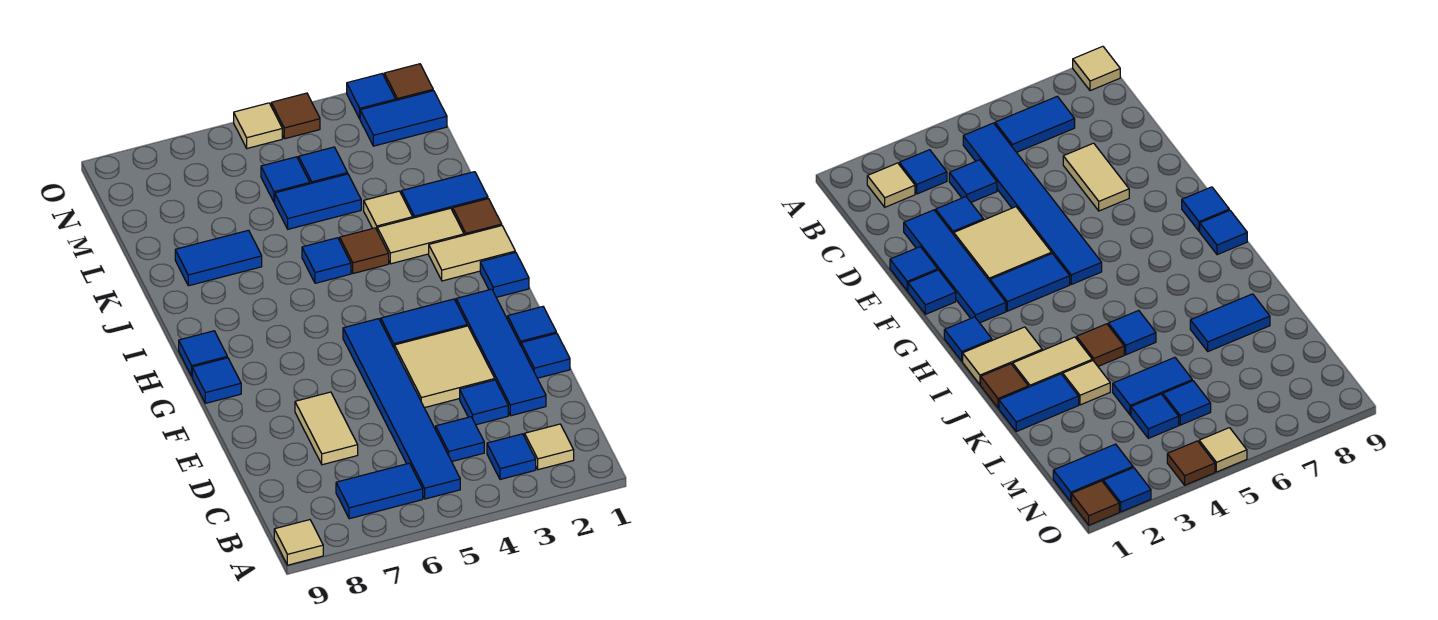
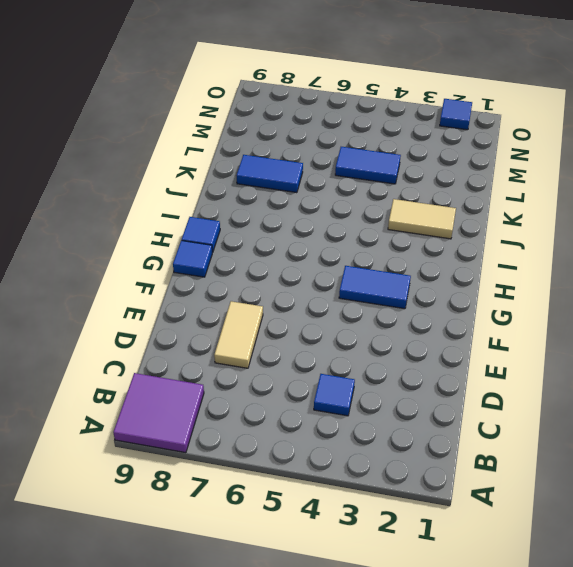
purple 2x2 tile [113,373,204,453] -> tan 1x1 tile [274,520,323,565]
none -> tan 1x1 tile [525,424,574,470]
none -> blue 1x1 tile [487,434,536,479]
none -> blue 1x6 tile [343,319,460,499]
none -> blue 1x2 tile [336,463,423,519]

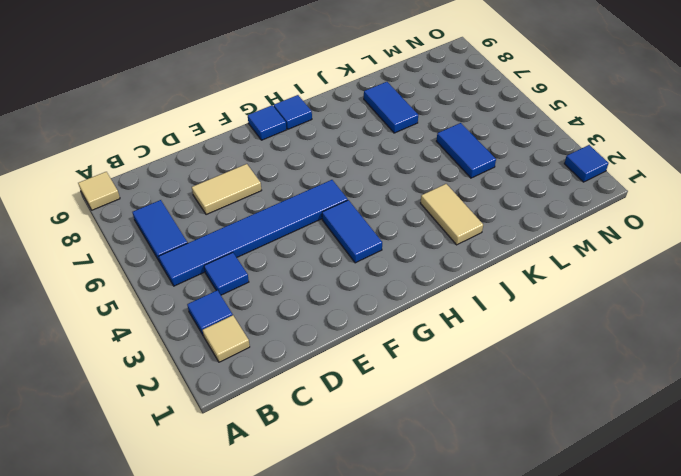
none -> blue 1x4 tile [456,289,546,416]
none -> blue 1x1 tile [460,380,508,425]
none -> blue 1x1 tile [521,333,570,378]
none -> tan 2x2 tile [394,326,495,408]

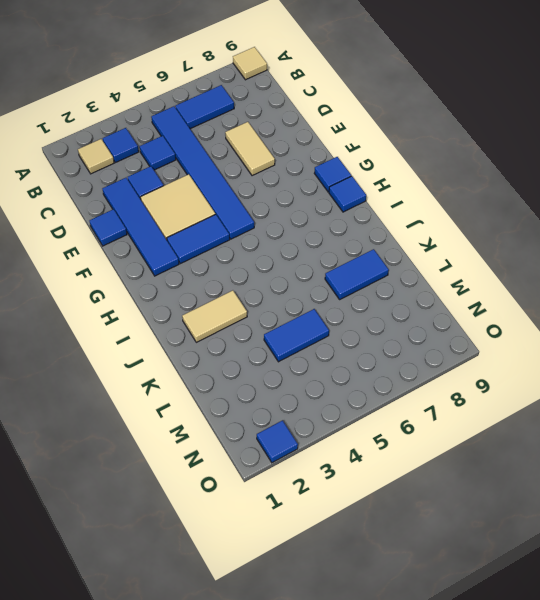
none -> blue 1x1 tile [508,307,556,345]
none -> blue 1x1 tile [480,252,529,297]
none -> tan 1x2 tile [429,226,515,281]
none -> brown 1x1 tile [453,199,502,235]

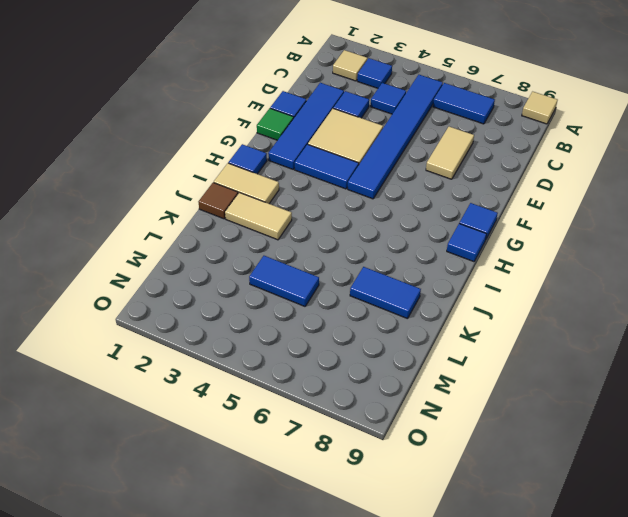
green 1x1 tile [257,108,294,140] -> blue 1x1 tile [508,307,556,345]
none -> brown 1x1 tile [340,228,389,273]
none -> blue 1x1 tile [302,238,351,283]
none -> blue 1x2 tile [401,172,488,218]
none -> tan 1x1 tile [364,191,413,229]

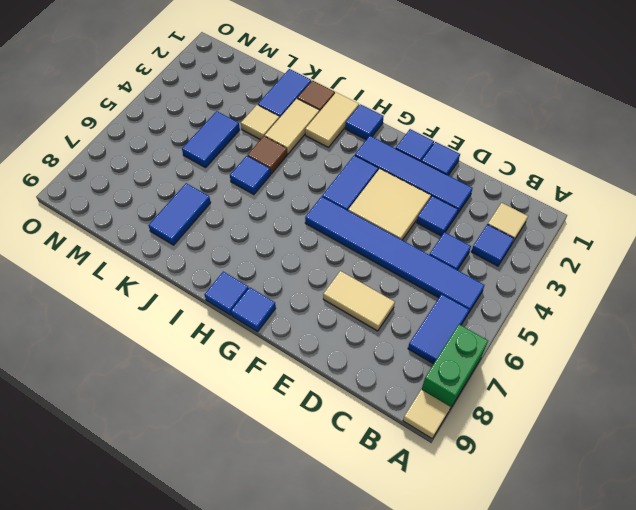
green 1x2 brick [422,324,488,409] -> none
none -> blue 1x1 tile [299,147,348,184]
none -> blue 1x1 tile [261,157,310,202]
none -> blue 1x2 tile [360,91,447,146]
none -> brown 1x1 tile [384,64,433,100]

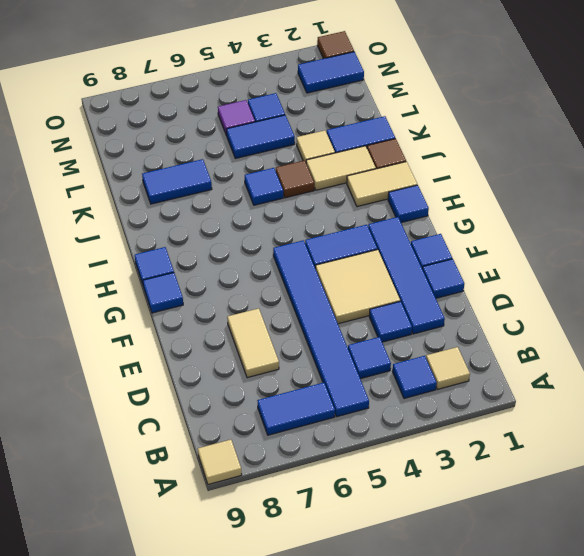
purple 1x1 tile [218,100,255,136] -> blue 1x1 tile [261,157,310,202]
none -> blue 1x1 tile [347,74,396,119]
none -> brown 1x1 tile [271,93,320,139]
none -> tan 1x1 tile [234,103,282,148]

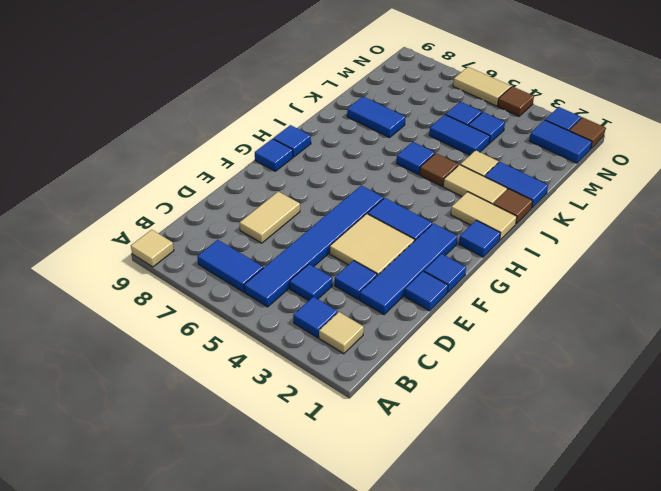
tan 1x2 tile [453,67,511,106] -> tan 1x1 tile [234,103,282,148]

